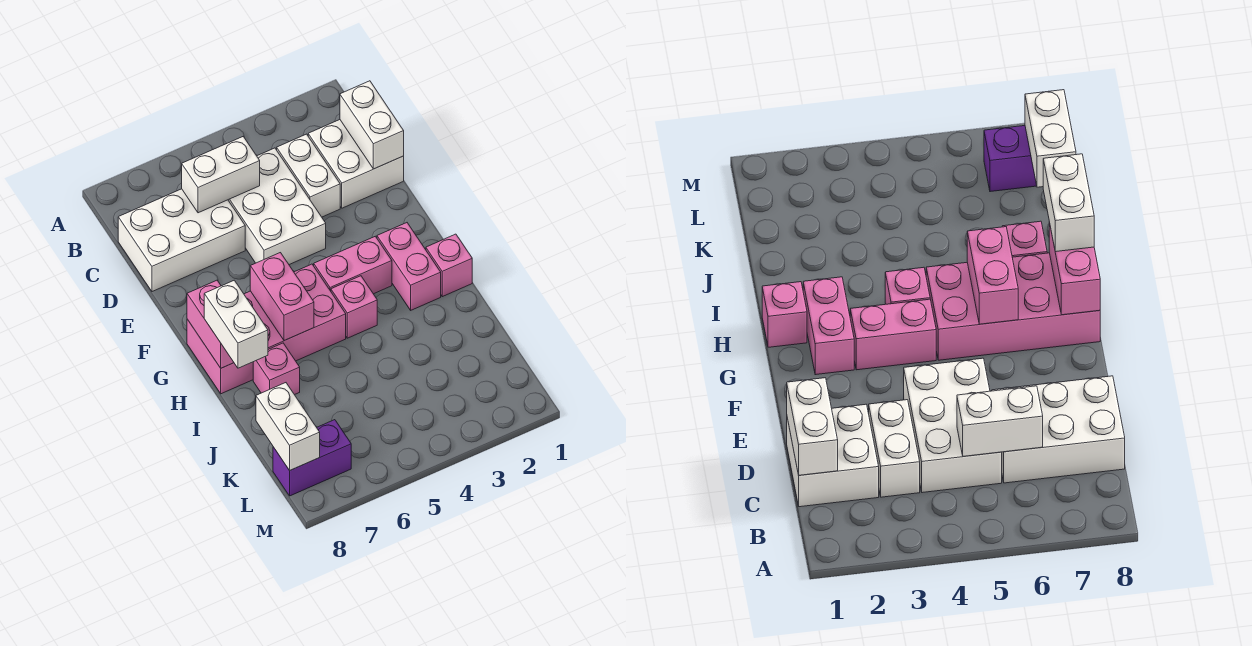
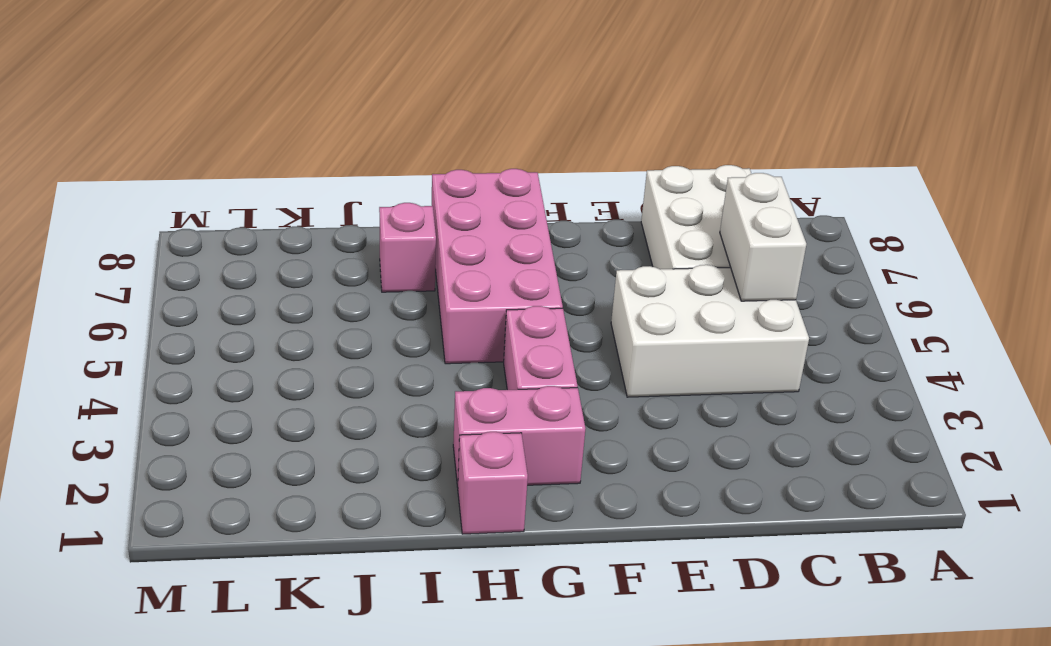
none -> white 2x2 brick [308,120,404,208]
none -> white 1x2 brick [277,134,340,217]
none -> pink 1x1 brick [331,276,377,338]

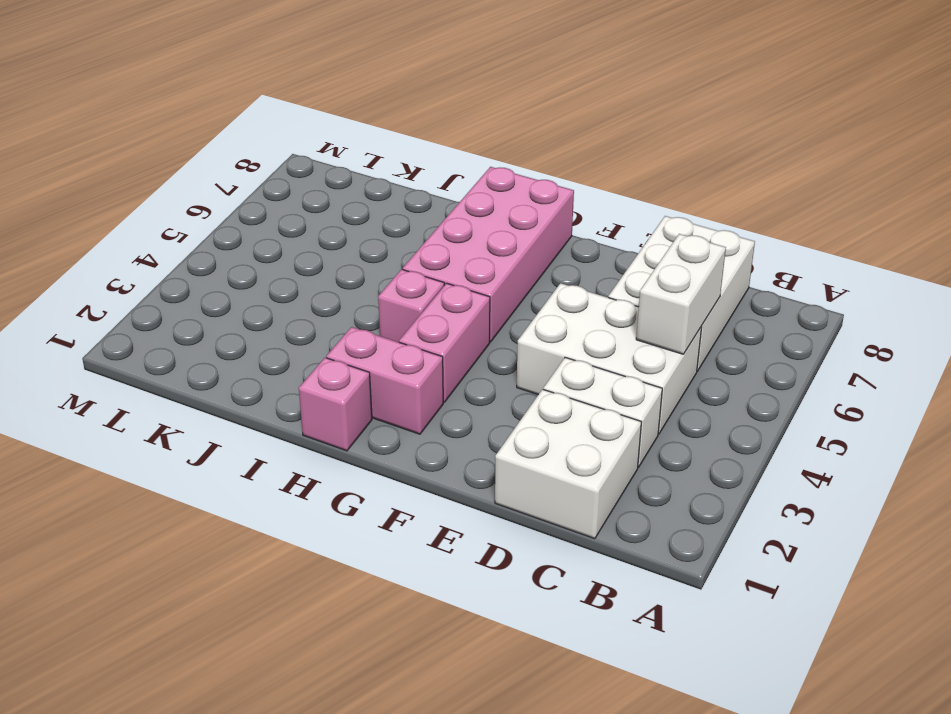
none -> pink 1x1 brick [253,343,300,395]
none -> purple 1x2 brick [273,420,351,496]
none -> white 1x2 brick [340,81,404,169]

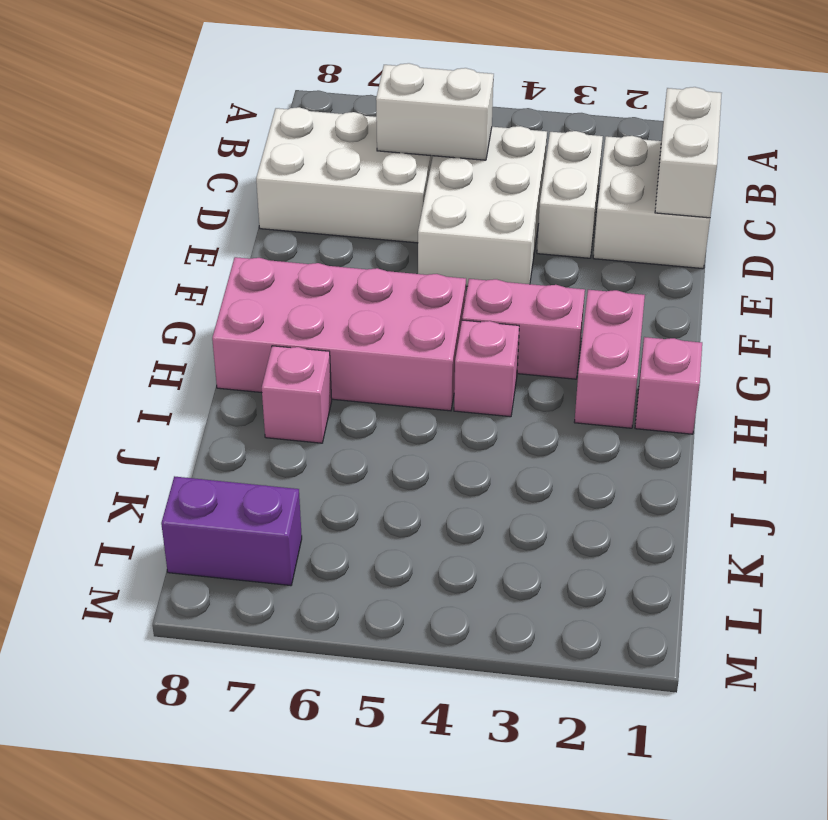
none -> pink 1x2 brick [250,253,314,341]
none -> pink 1x2 brick [187,280,234,368]
none -> white 1x2 brick [256,383,320,471]

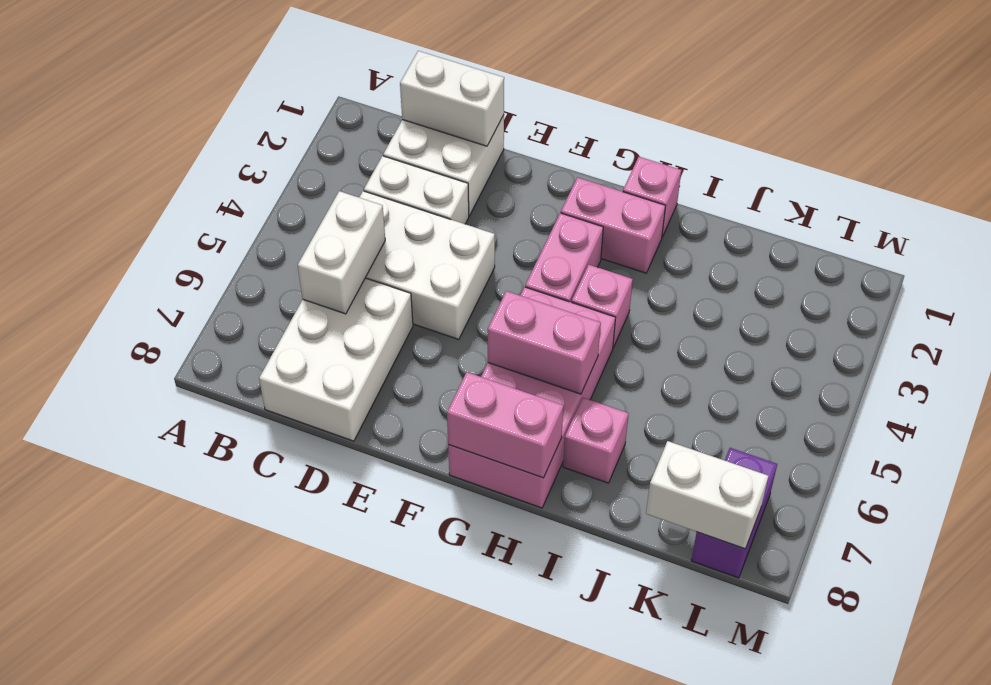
none -> white 1x2 brick [204,280,268,368]

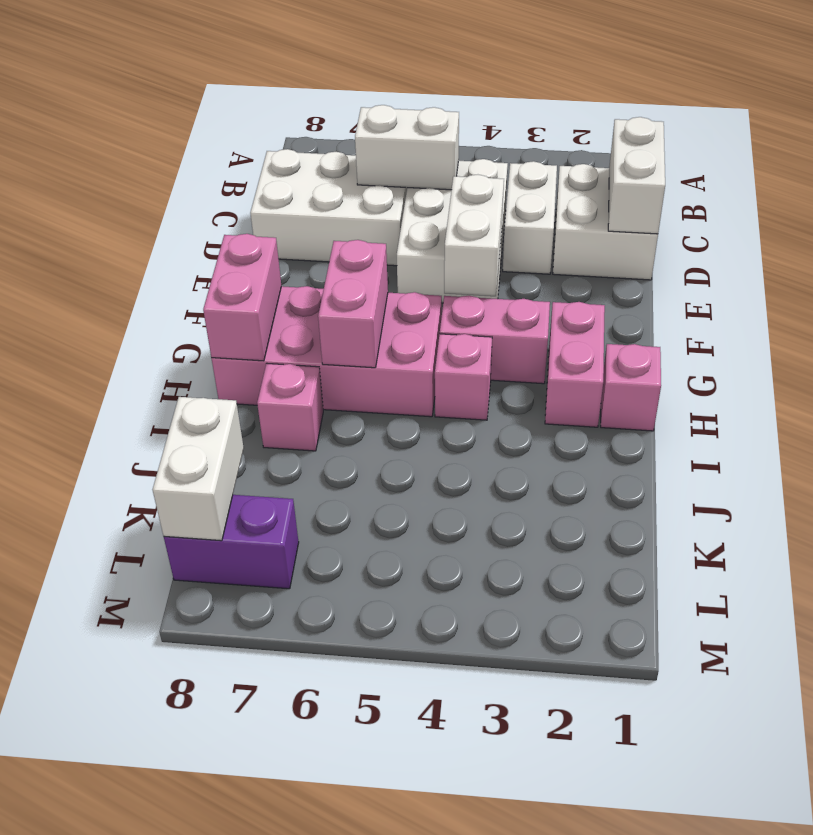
white 1x2 brick [444,175,504,296] -> white 1x2 brick moved to [204,280,268,368]

